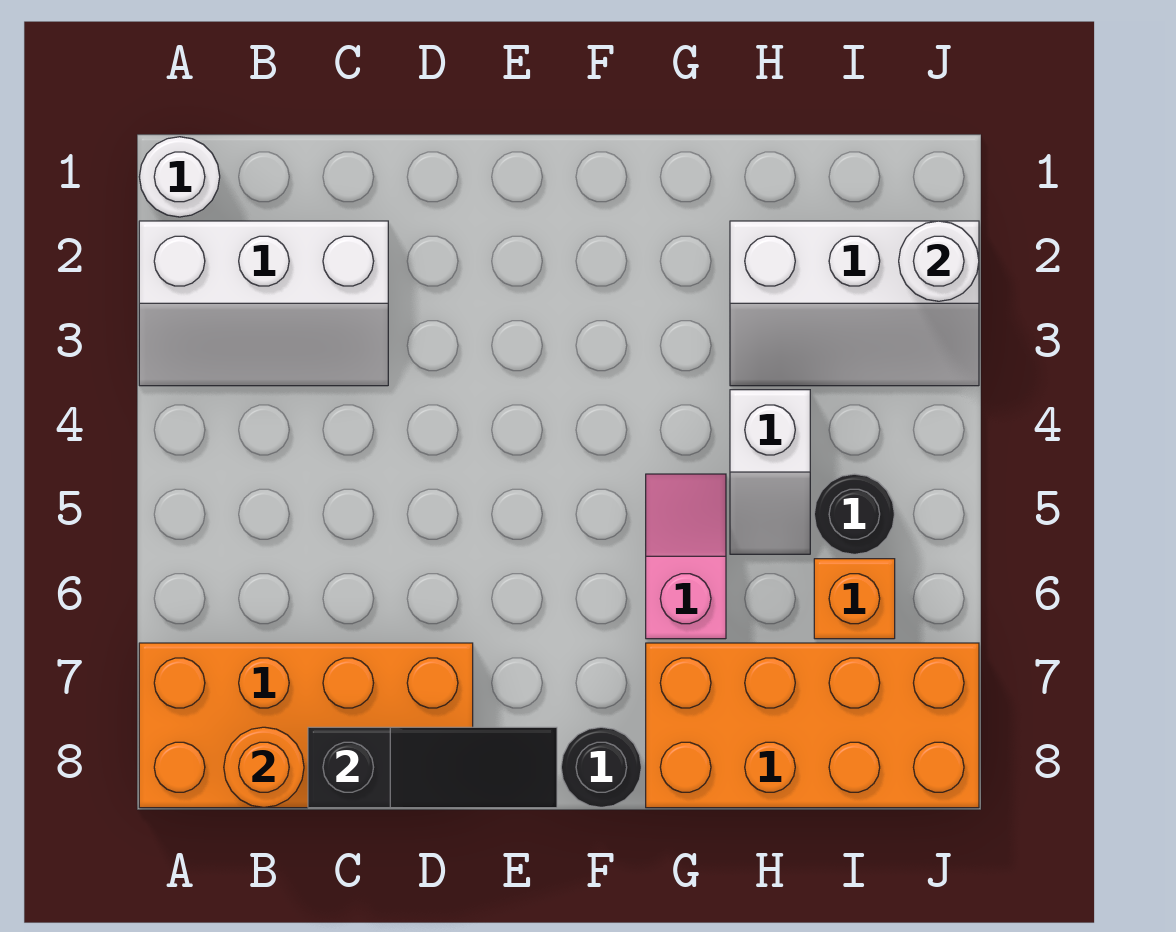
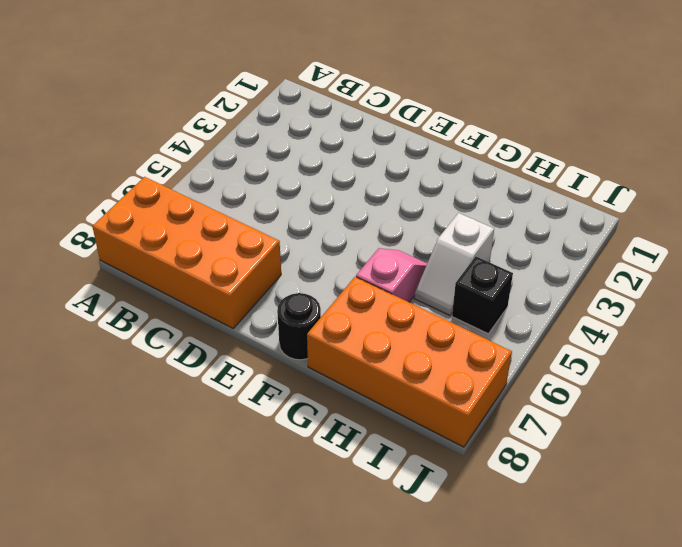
black 1x1 brick [452,257,513,334] -> black 1x1 round brick [814,474,895,554]
none -> white 1x1 round brick [139,137,220,217]
none -> white 2x3 slope [139,221,388,386]
none -> white 2x3 slope [730,221,979,386]

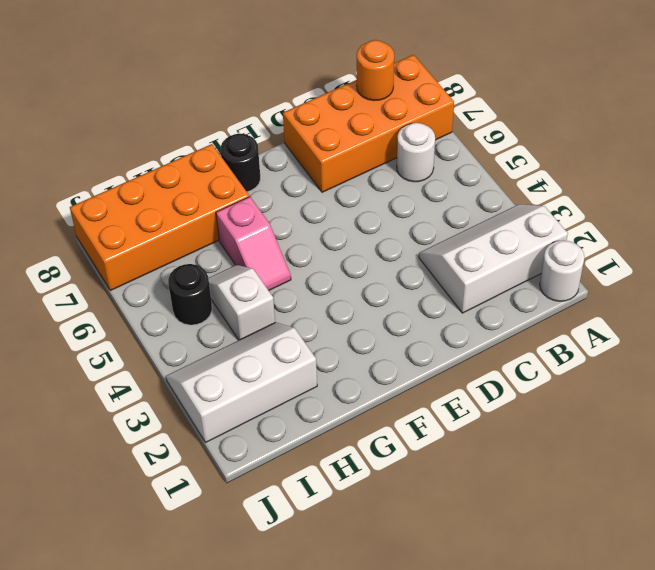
white 1x1 round brick [397,123,435,182] -> white 1x1 round brick moved to [899,221,979,301]
none -> orange 1x1 brick [814,559,895,639]
none -> black 1x3 slope [308,727,557,808]

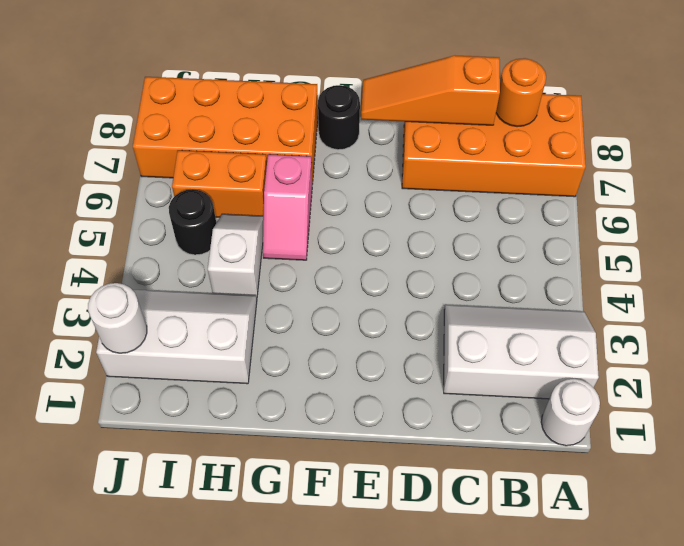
orange 1x3 slope [361,56,500,125] -> black 1x3 slope [308,727,557,808]
orange 1x2 brick [172,150,267,217] -> orange 1x1 brick [814,559,895,639]

